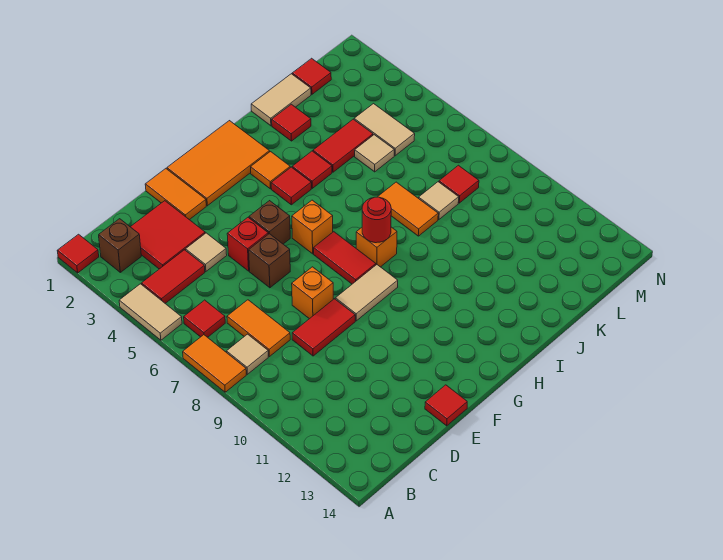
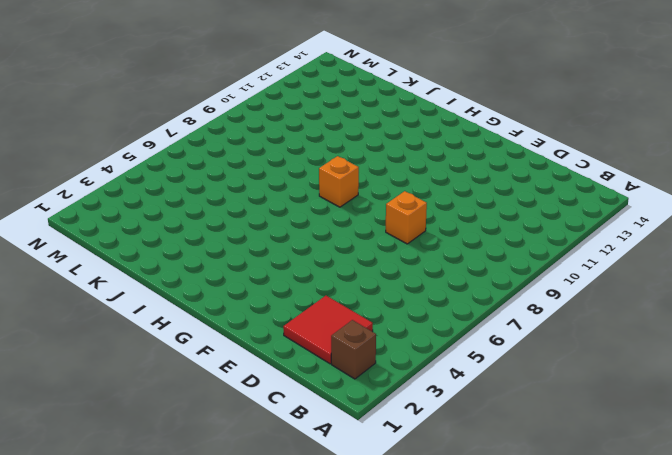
none -> red 1x1 tile [57,234,99,273]
none -> tan 1x2 tile [119,284,182,340]
none -> orange 1x2 tile [183,335,246,392]
none -> red 1x2 tile [142,250,205,303]

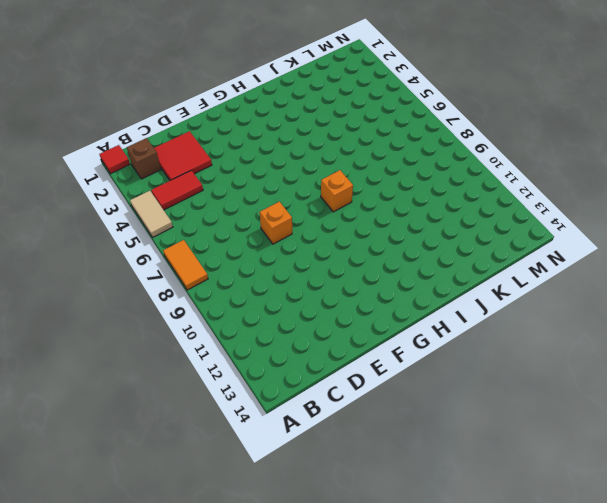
none -> red 1x1 tile [184,300,225,337]
none -> tan 1x1 tile [227,334,268,374]
none -> orange 1x2 tile [227,300,290,356]
none -> tan 1x1 tile [186,233,227,271]

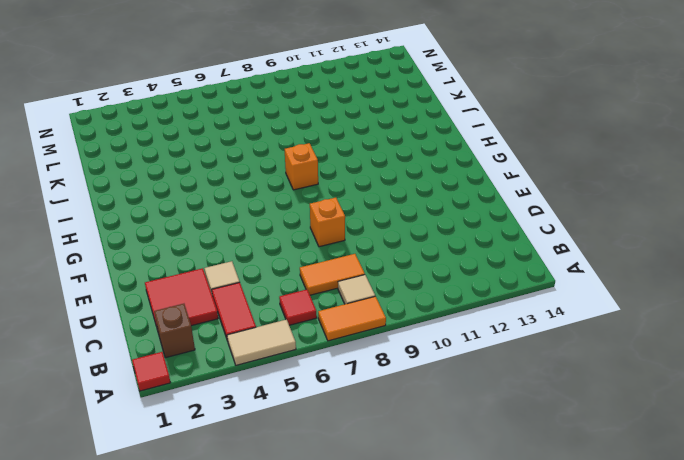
none -> red 1x2 tile [292,299,355,356]
none -> orange 1x2 tile [145,169,206,220]
none -> red 1x1 brick [227,218,268,271]
none -> brown 1x1 brick [249,234,290,288]

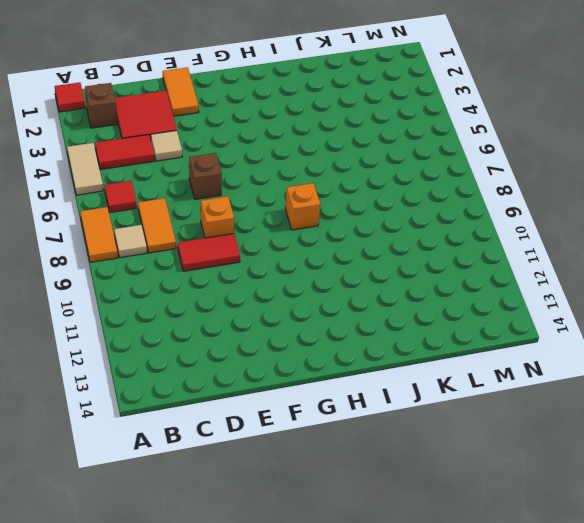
none -> red 1x1 brick [227,218,268,271]
none -> red 1x1 tile [425,385,467,426]
none -> orange 2x3 tile [167,121,270,206]
none -> brown 1x1 brick [249,201,290,244]

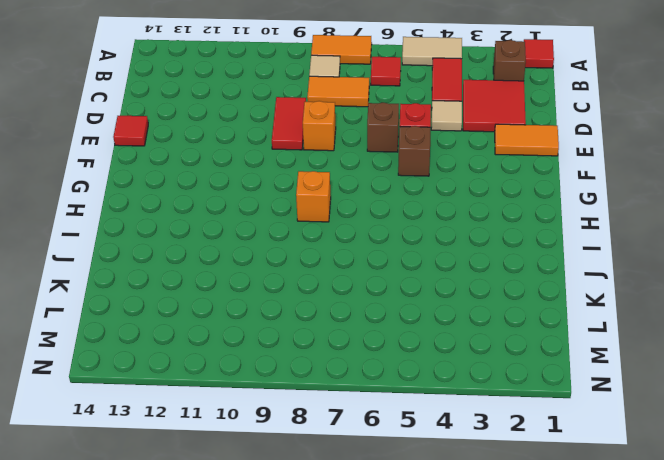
none -> orange 2x3 tile [167,121,270,206]
none -> tan 1x2 tile [335,265,398,321]
none -> orange 1x1 brick [292,200,333,254]
none -> red 1x2 tile [314,232,376,284]

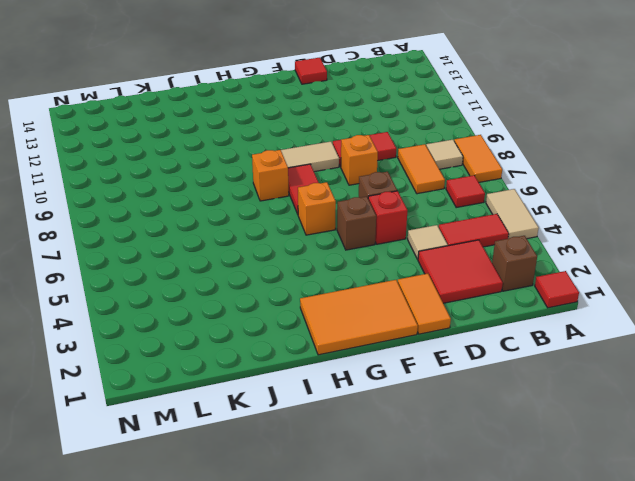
none -> orange 1x1 tile [251,152,290,189]
none -> red 1x1 tile [271,167,311,205]
none -> red 1x1 tile [292,151,332,188]
none -> tan 1x2 tile [251,74,311,126]

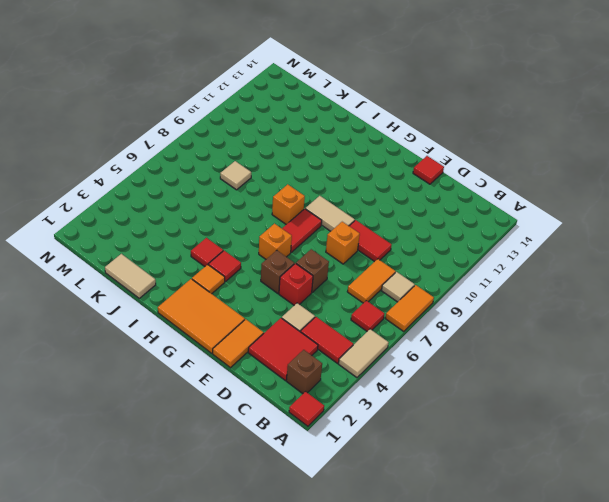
none -> red 1x1 tile [272,104,311,141]
none -> red 1x2 tile [313,119,373,172]
none -> orange 1x2 tile [378,182,438,236]
none -> tan 1x1 tile [355,135,394,172]

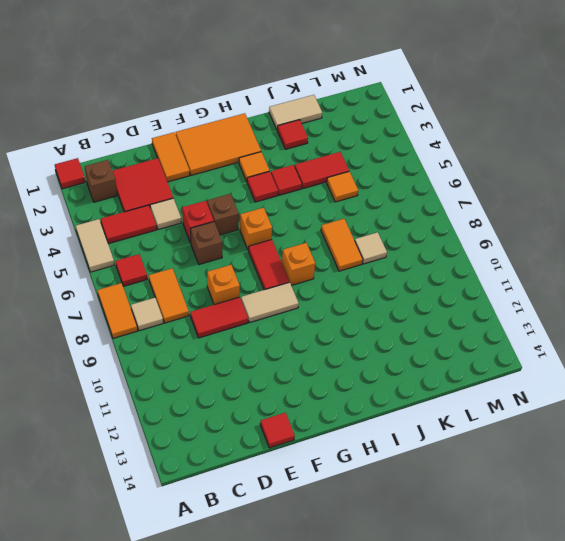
orange 1x1 tile [327,171,358,202] -> tan 1x1 tile [355,135,394,172]
none -> red 1x1 tile [292,58,331,94]
none -> tan 1x2 tile [354,104,415,156]
none -> red 1x1 tile [439,165,479,203]
none -> red 1x1 round brick [362,197,391,243]

